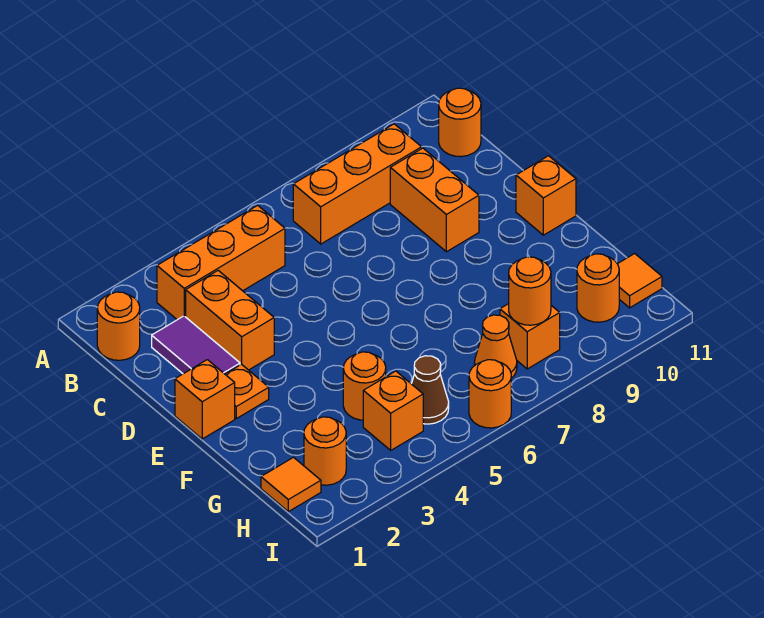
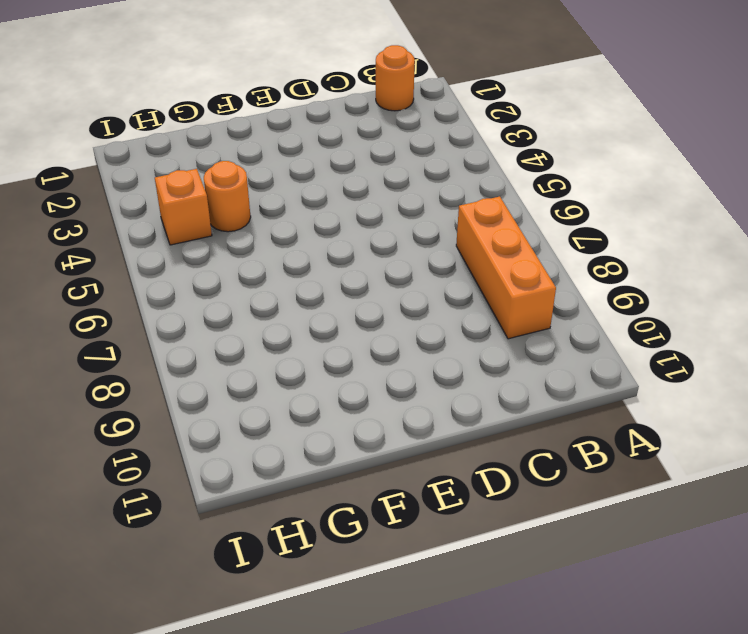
none -> orange 1x3 brick [157,205,285,320]
none -> orange 1x1 round brick [439,88,481,157]
none -> purple 1x2 tile [152,316,240,374]

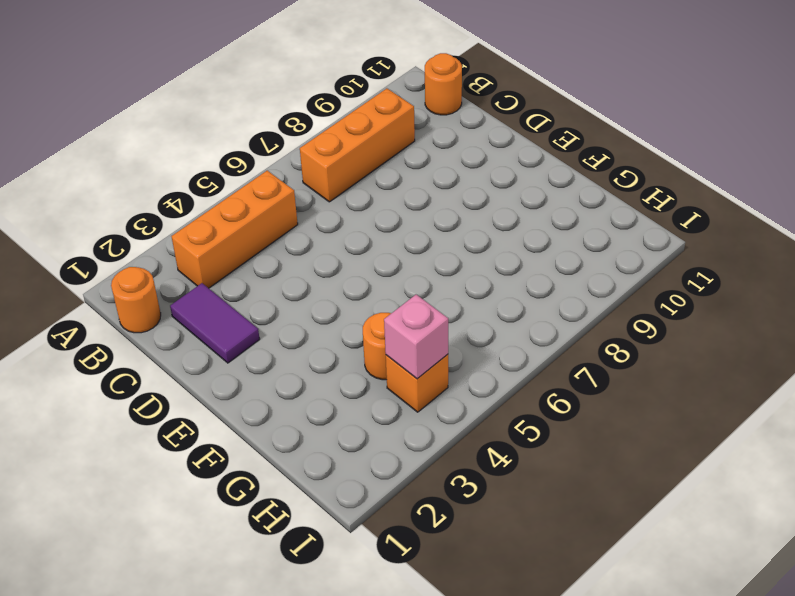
pink 1x1 brick [384,294,448,379] -> none
none -> orange 1x2 brick [186,271,274,370]
none -> orange 1x2 brick [390,148,479,252]
none -> orange 1x1 brick [175,360,235,439]

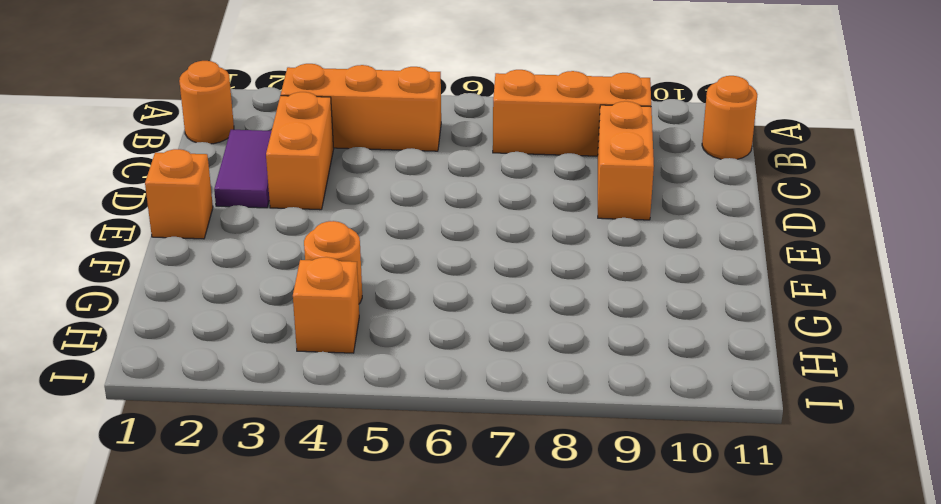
none -> orange 1x1 plate [225,364,269,419]
none -> orange 1x1 brick [516,156,576,235]
none -> orange 1x1 tile [261,457,321,512]

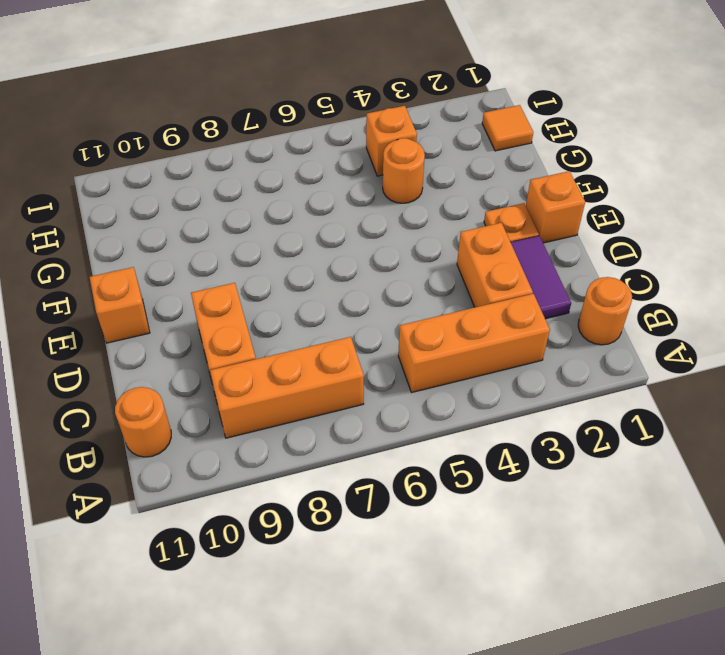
none -> orange 1x1 round brick [304,417,346,485]
none -> brown 1x1 cone [412,356,449,424]
none -> orange 1x1 cone [474,315,517,378]

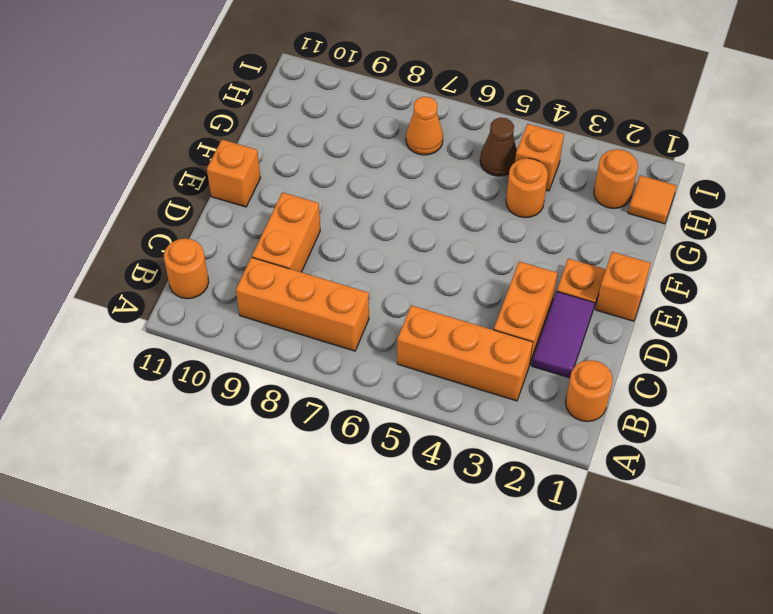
none -> orange 1x1 brick [500,304,560,369]
none -> orange 1x1 round brick [577,254,619,322]
none -> orange 1x1 tile [618,254,662,308]

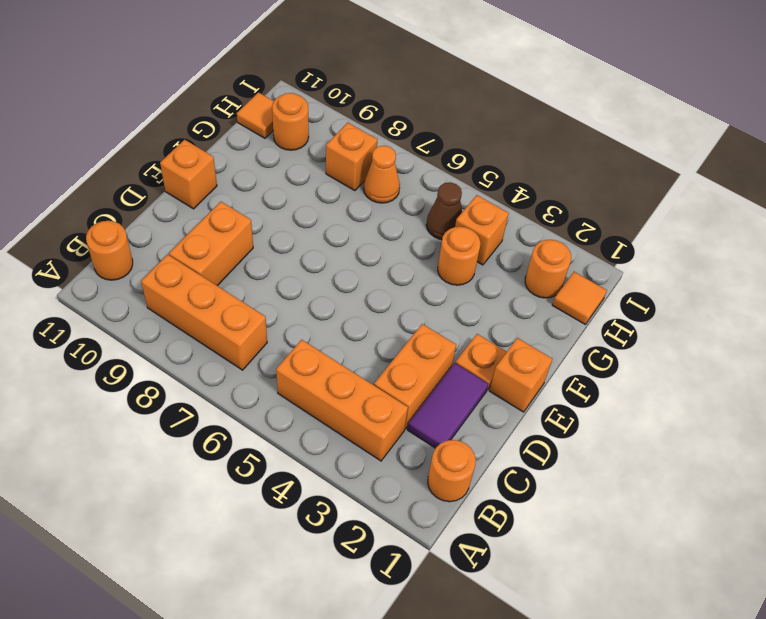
none -> orange 1x1 round brick [469,360,511,428]
none -> orange 1x1 round brick [509,257,551,325]

